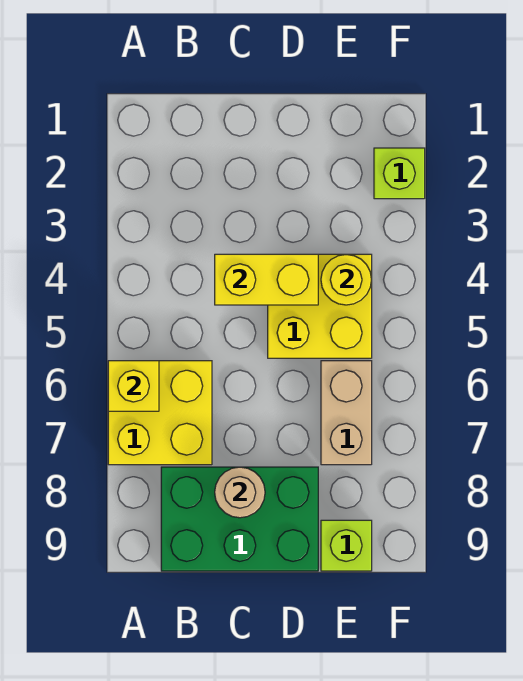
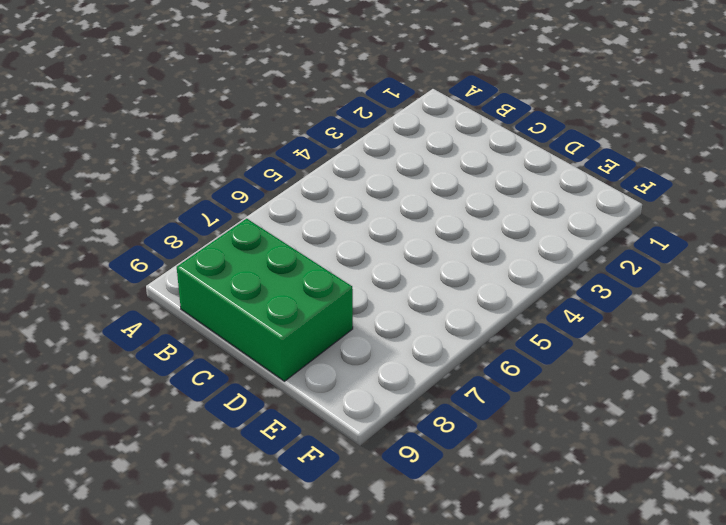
none -> yellow 2x2 brick [108,361,212,465]
none -> yellow 2x2 brick [268,254,372,358]

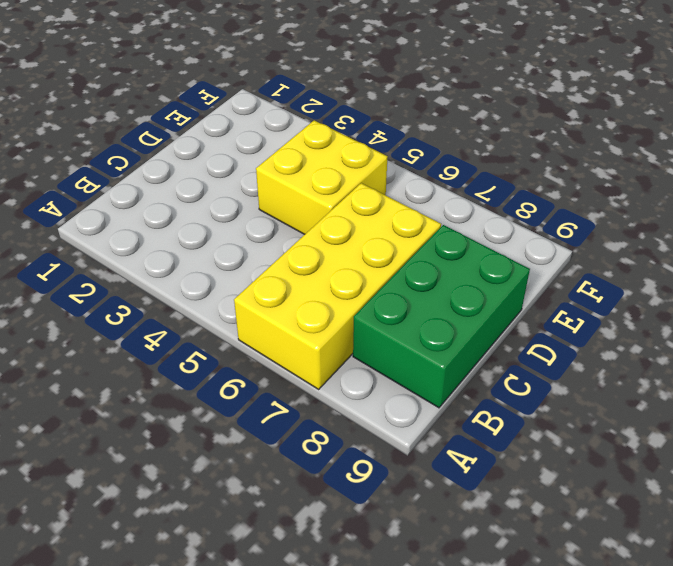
yellow 2x4 brick [234,183,441,389] -> yellow 2x2 brick [108,361,212,465]
none -> tan 1x2 brick [321,361,372,465]
none -> lime 1x1 brick [321,520,372,571]

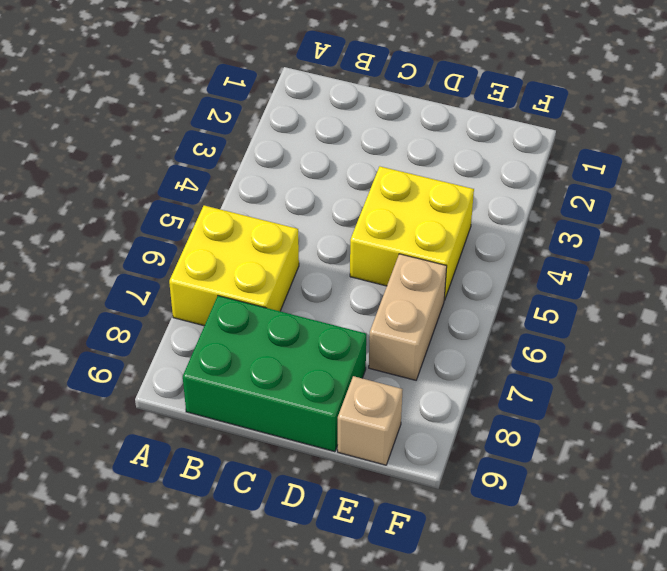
tan 1x1 brick [338,376,403,465] -> lime 1x1 brick [321,520,372,571]
none -> lime 1x1 brick [374,148,425,199]
none -> yellow 1x1 brick [108,361,159,411]

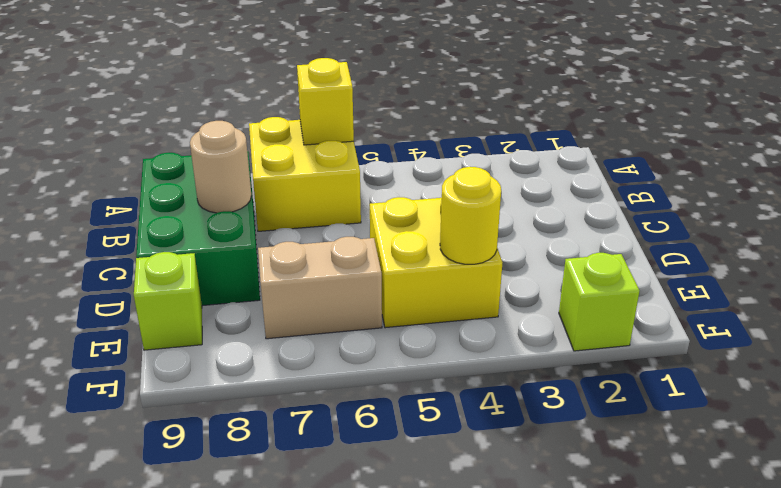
none -> yellow 1x2 brick [215,254,318,305]

